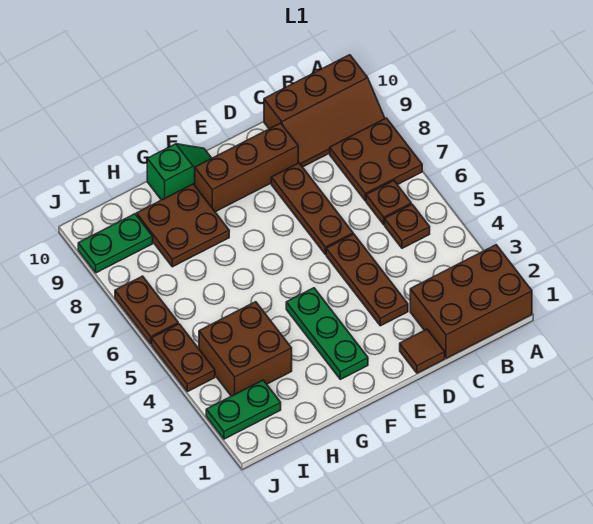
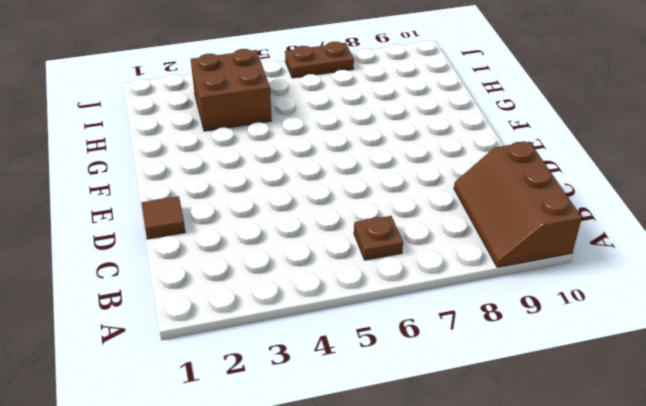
none -> brown 2x3 brick [410,245,532,358]
none -> brown 2x2 plate [330,118,422,201]
none -> brown 1x1 plate [385,204,430,248]

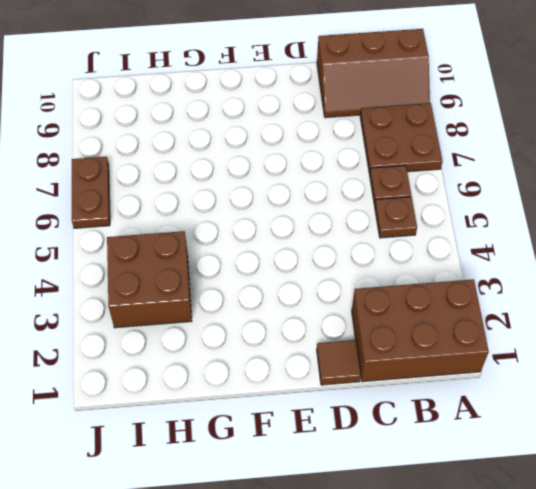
none -> brown 1x3 plate [326,234,408,326]
none -> brown 1x3 plate [271,163,353,255]
none -> brown 1x3 brick [195,123,298,212]

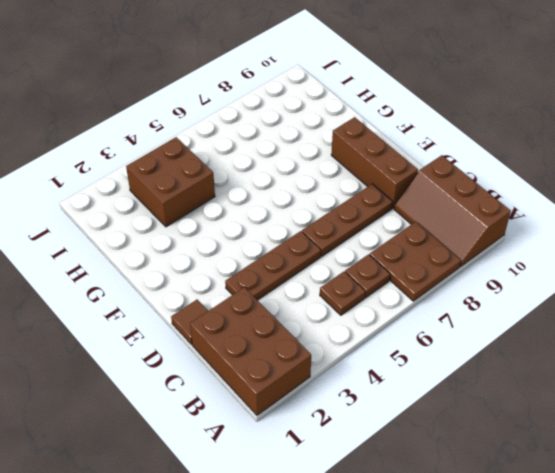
none -> green 1x3 plate [286,288,368,379]
none -> green 1x2 slope [147,144,212,200]
none -> brown 2x2 plate [137,184,229,267]

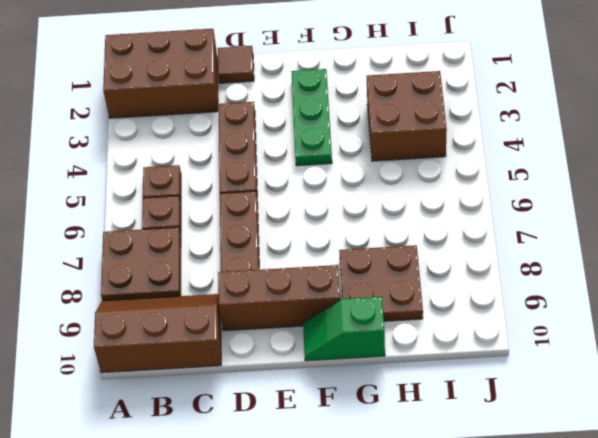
none -> green 1x2 plate [206,380,281,439]
none -> green 1x2 plate [78,214,153,273]
none -> brown 1x2 plate [152,324,215,392]

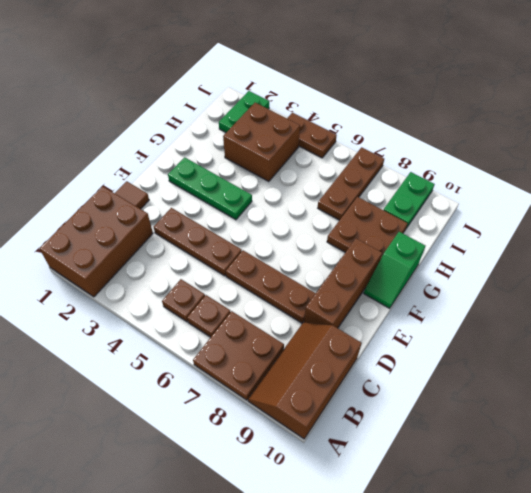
brown 1x3 plate [318,147,384,220] -> brown 1x2 plate [115,276,178,344]

